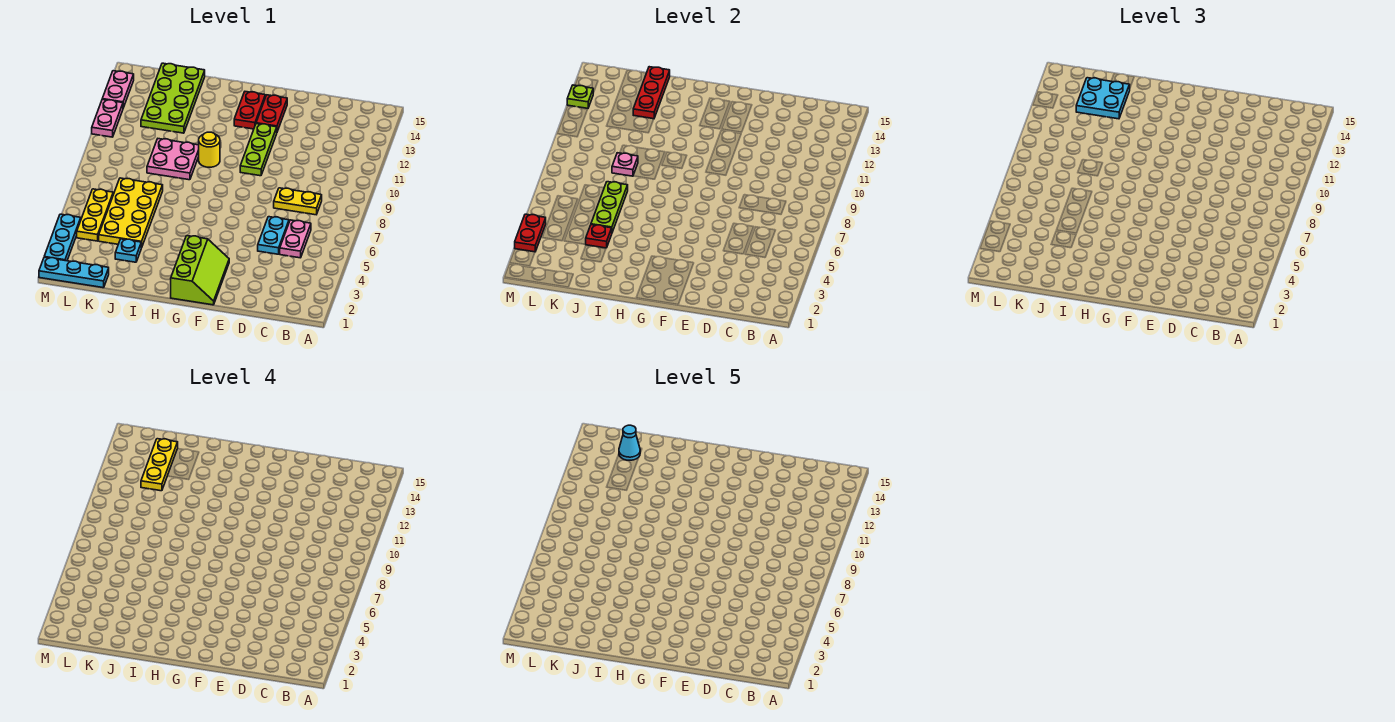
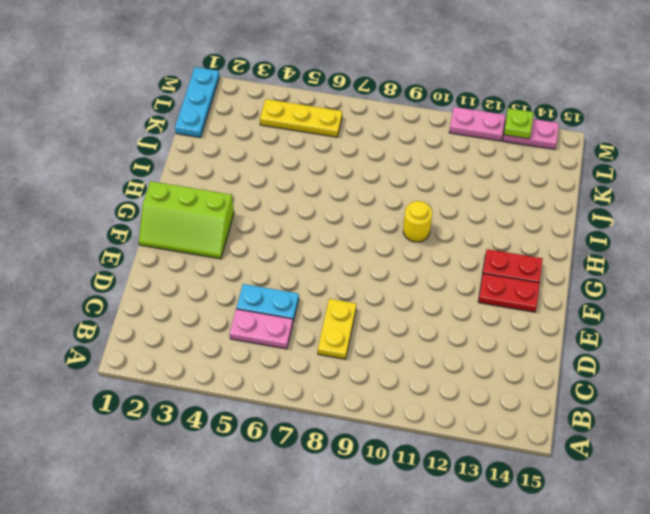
none -> lime 1x3 plate [240,124,277,176]
none -> pink 2x2 plate [147,139,199,180]
none -> cyan 1x1 plate [115,239,141,262]

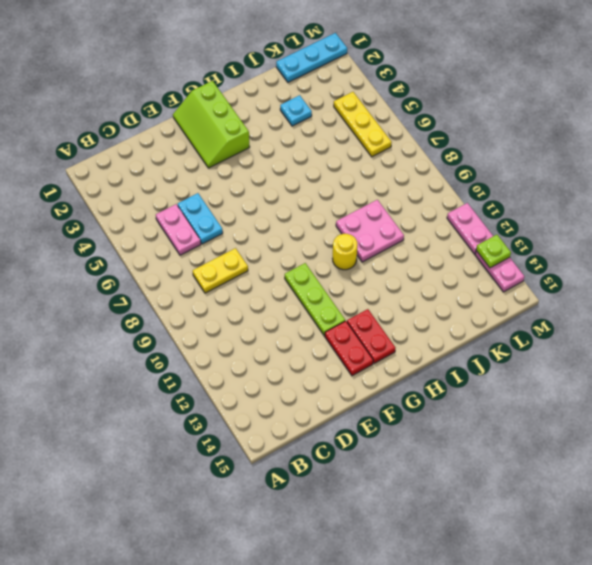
none -> yellow 2x4 plate [99,178,163,248]
none -> lime 2x4 plate [141,63,205,133]
none -> cyan 1x3 plate [44,214,81,261]

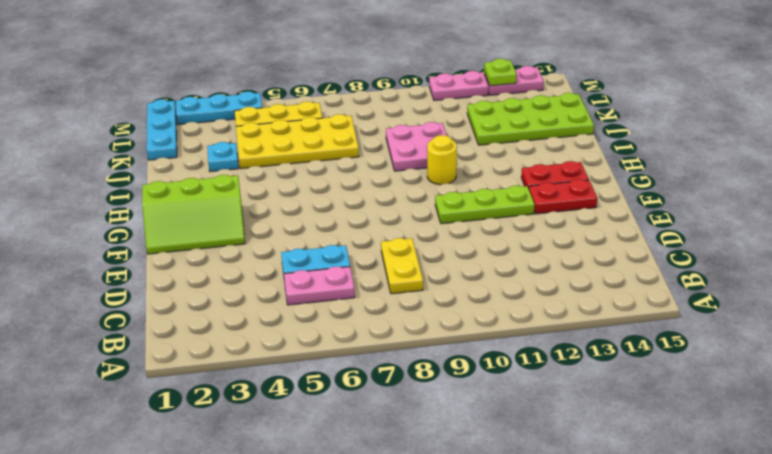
none -> red 1x1 plate [585,225,612,248]
none -> lime 1x3 plate [591,182,628,232]
none -> pink 1x1 plate [612,153,638,176]

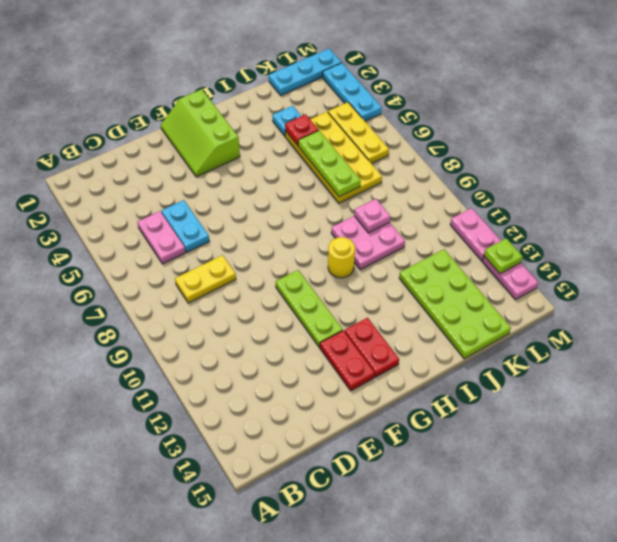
none -> red 1x3 plate [633,67,670,119]
none -> red 1x2 plate [515,214,546,252]
none -> cyan 2x2 plate [1076,78,1130,119]

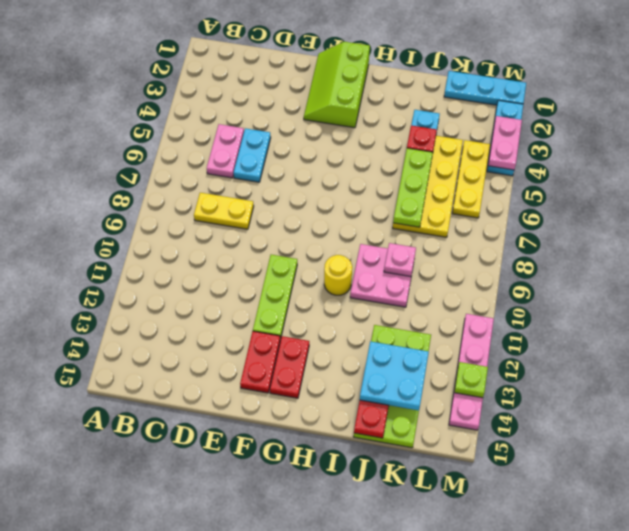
pink 1x2 plate [488,116,522,170] -> red 1x2 plate [515,214,546,252]
none -> yellow 1x3 plate [141,439,178,491]
none -> cyan 1x1 cone [619,425,640,460]

